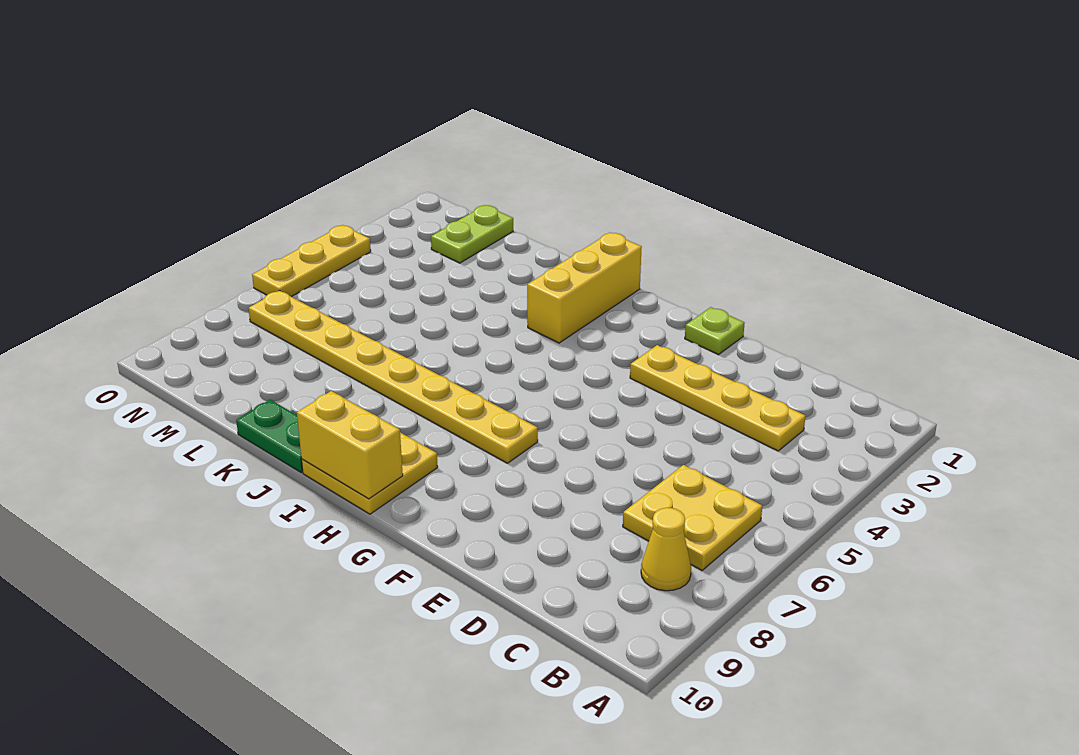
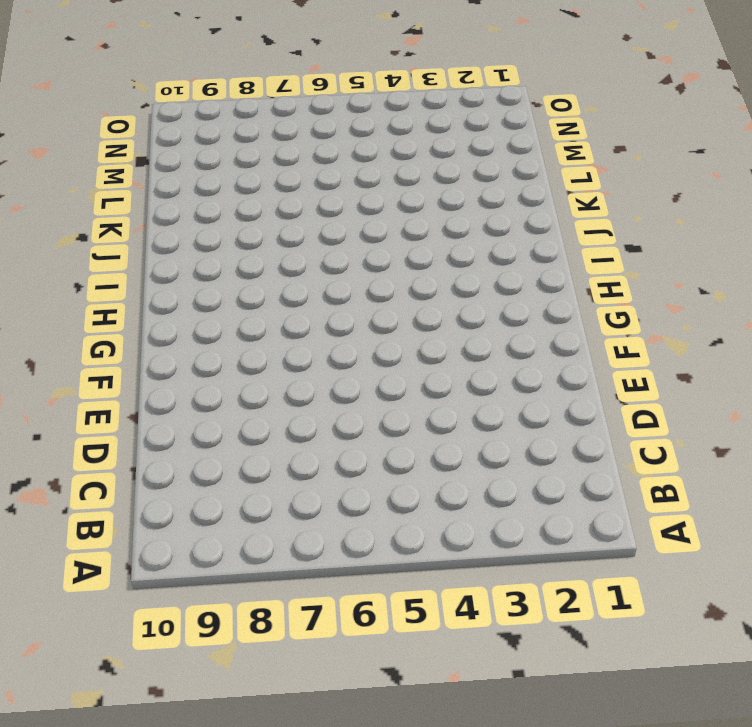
none -> yellow 2x2 plate [623,465,762,570]
none -> yellow 1x1 cone [641,508,691,591]

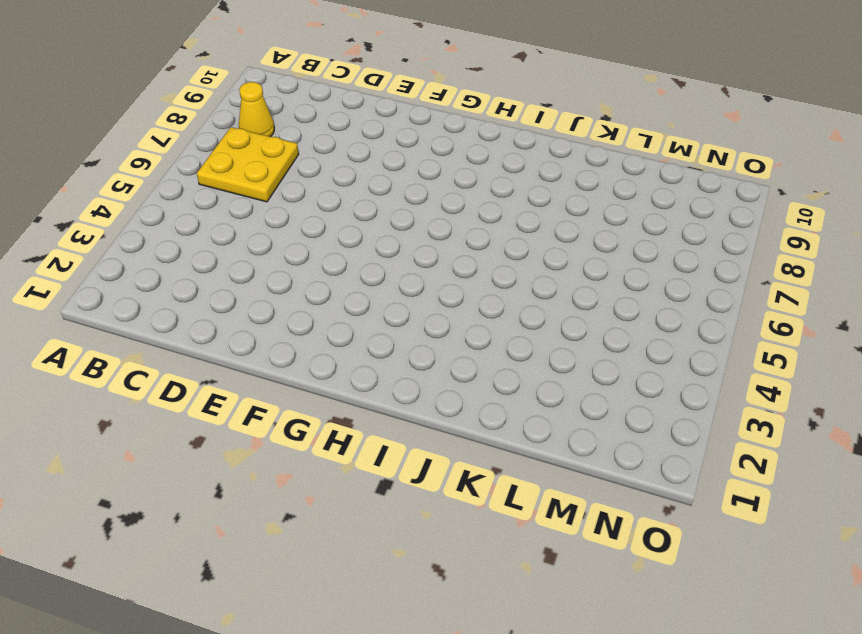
none -> yellow 1x4 plate [630,345,805,451]
none -> lime 1x1 plate [685,307,744,355]

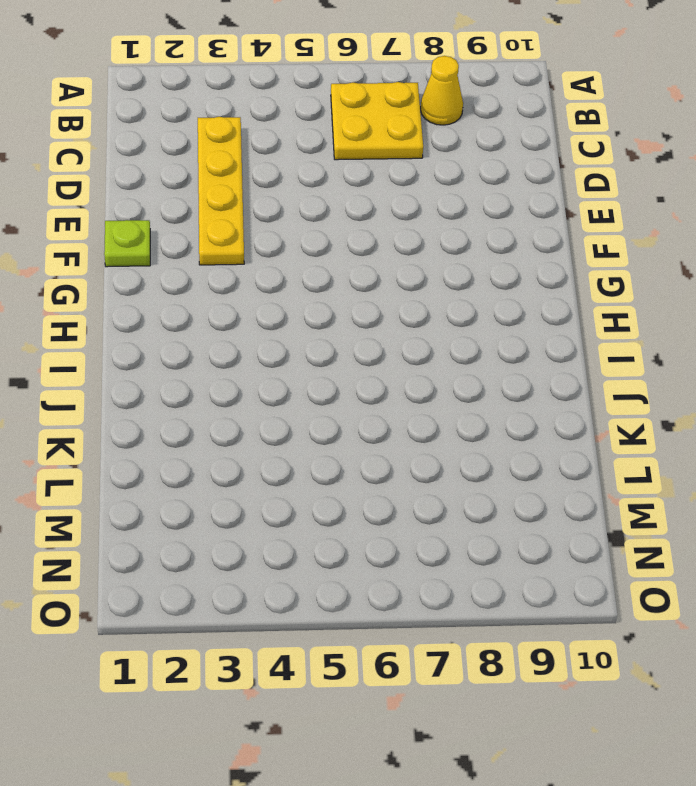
none -> yellow 1x8 plate [249,290,538,463]
none -> yellow 2x2 plate [302,432,438,514]

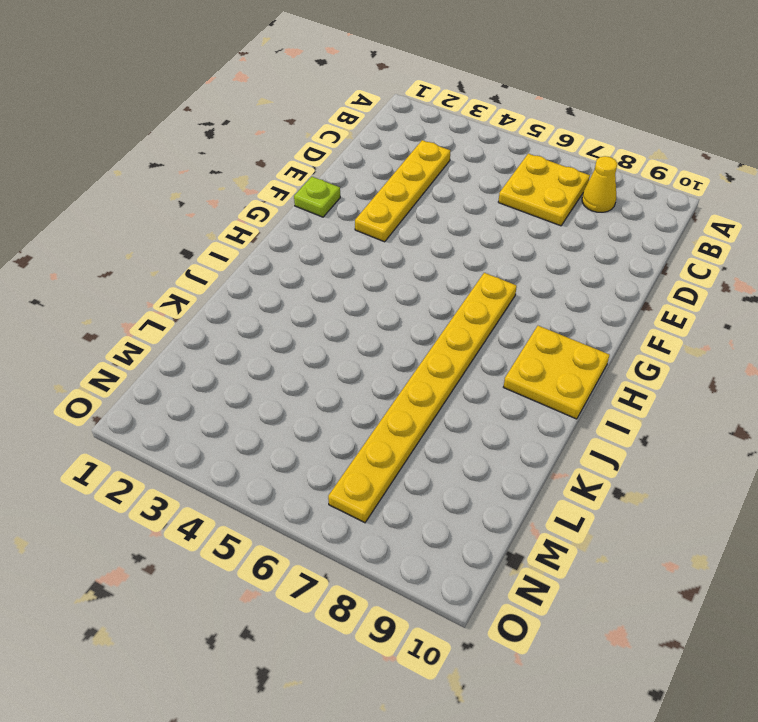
none -> yellow 1x3 brick [527,233,642,343]
none -> green 1x2 plate [236,400,303,473]

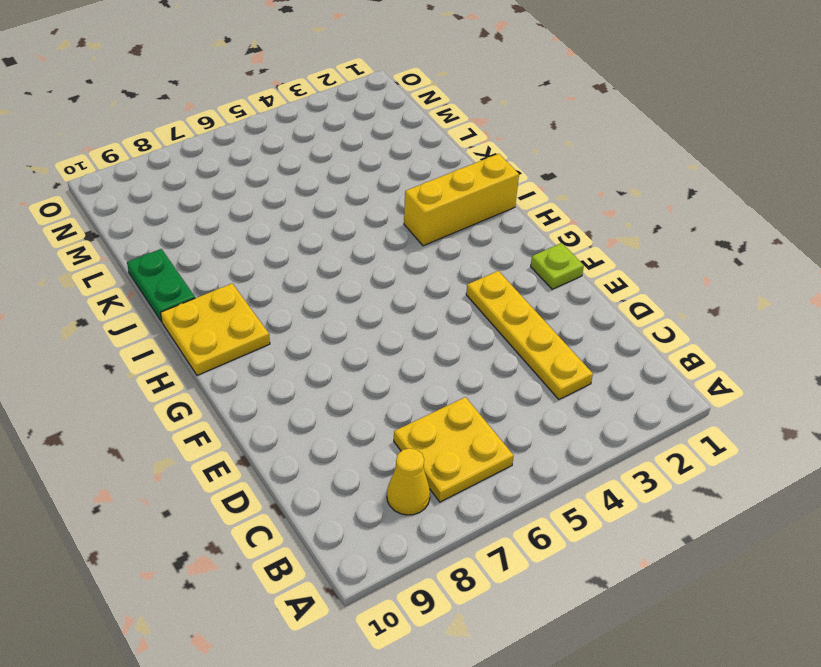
none -> yellow 1x8 plate [249,290,538,463]
none -> lime 1x2 plate [431,205,513,263]

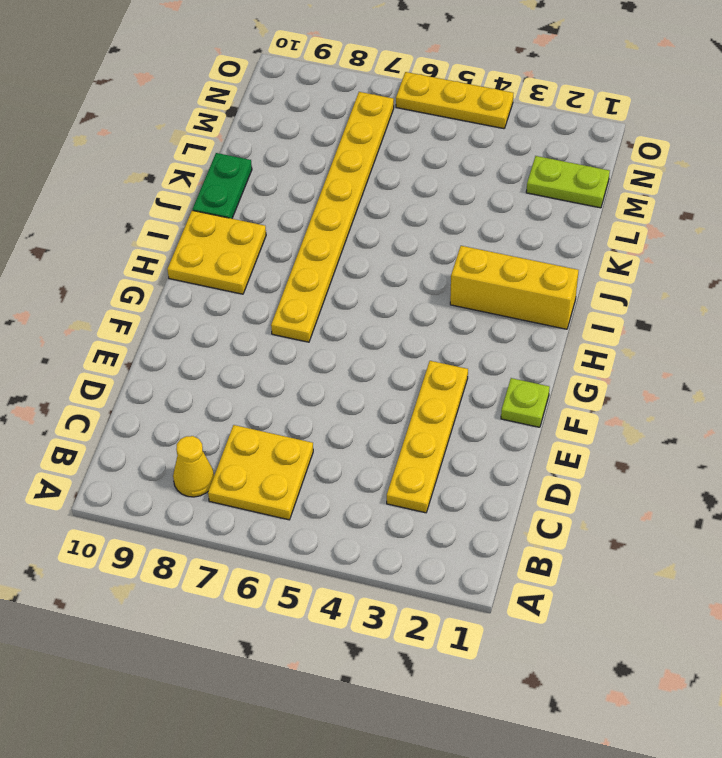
none -> yellow 1x2 brick [297,391,403,499]

